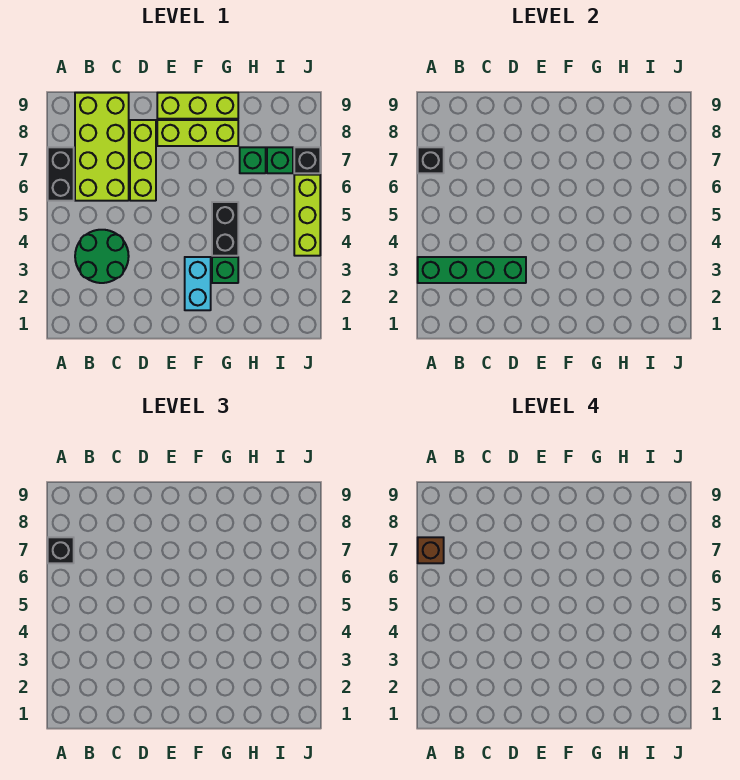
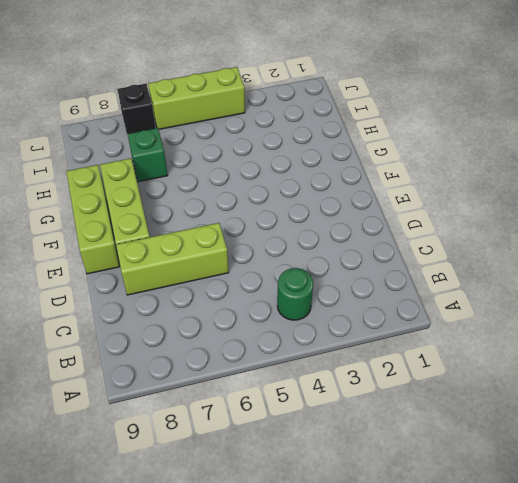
green 1x1 round brick [277,268,313,320] -> green 2x2 round brick [75,230,129,283]
none -> black 1x2 brick [48,147,74,201]
none -> lime 2x4 brick [75,93,129,201]
none -> cyan 1x2 brick [185,257,211,310]

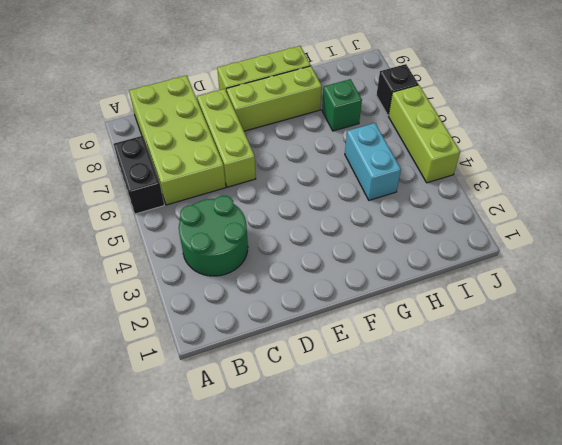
cyan 1x2 brick [345,123,401,200] -> cyan 1x2 brick moved to [185,257,211,310]
none -> green 1x1 brick [212,257,238,283]
none -> black 1x2 brick [212,202,238,256]
none -> green 1x1 brick [267,147,293,173]

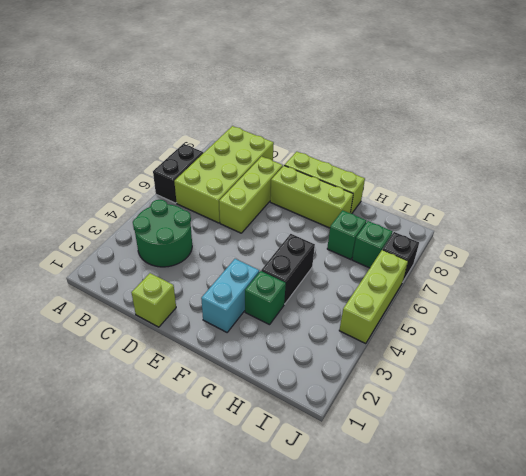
lime 1x1 brick [131,273,176,327] -> none
none -> green 1x4 brick [418,257,526,283]
none -> black 1x1 brick [418,147,444,173]
none -> black 1x1 brick [48,537,74,563]

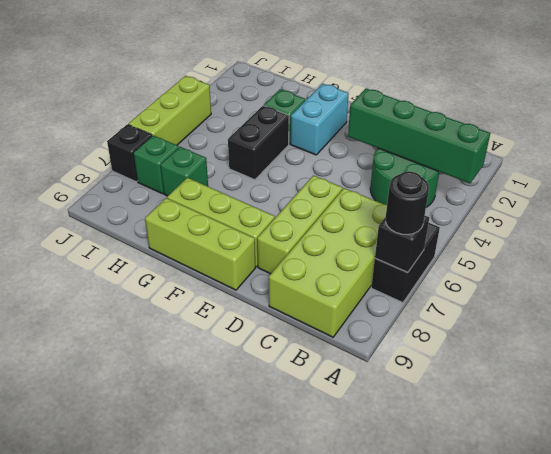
black 1x1 round brick [386,171,429,235] -> black 1x1 brick [48,537,74,563]
none -> brown 1x1 brick [418,537,444,563]

